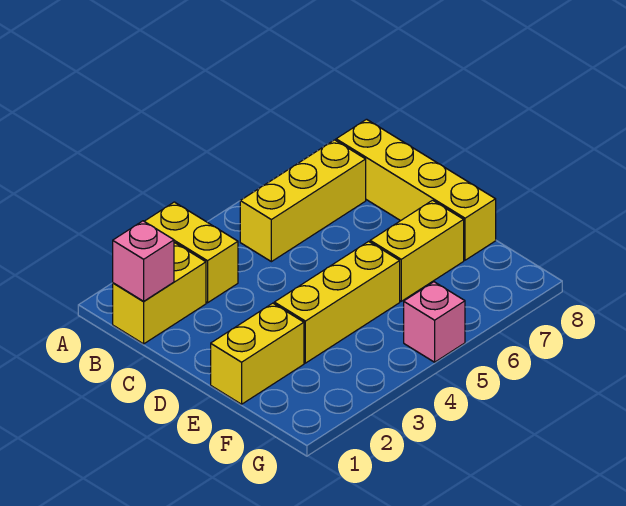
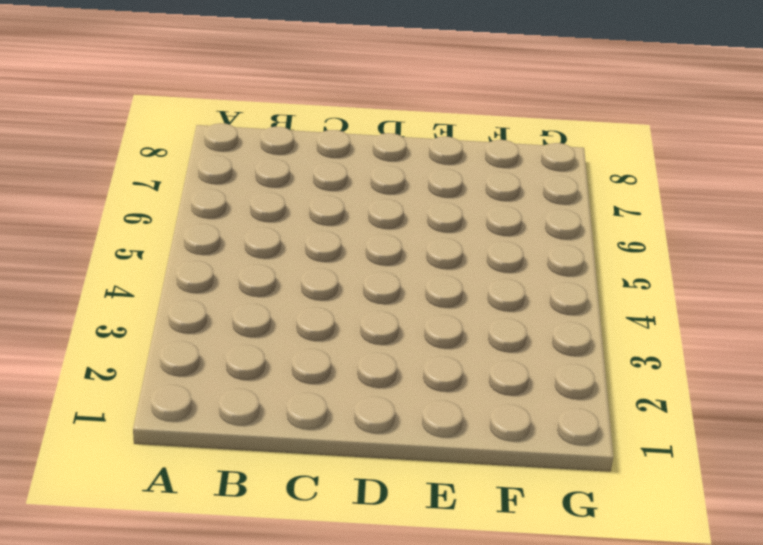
none -> yellow 1x2 brick [144,202,238,303]
none -> yellow 1x2 brick [113,243,206,344]

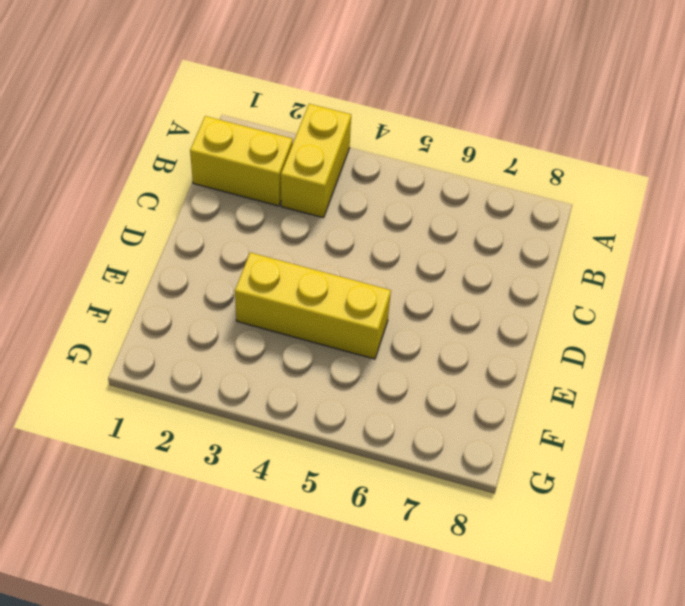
none -> yellow 1x3 brick [240,140,366,262]
none -> yellow 1x4 brick [336,119,496,260]

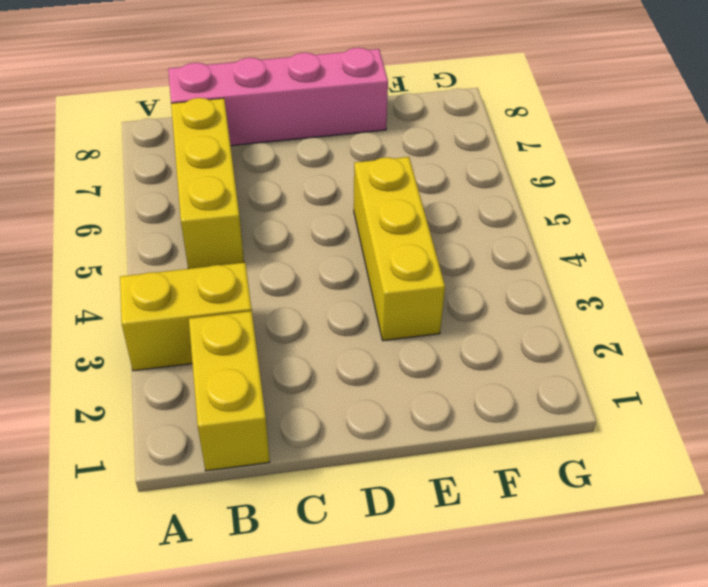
pink 1x4 brick [168,48,388,146] -> yellow 1x4 brick [336,119,496,260]
none -> yellow 1x2 brick [211,303,304,404]
none -> yellow 1x2 brick [370,200,464,301]

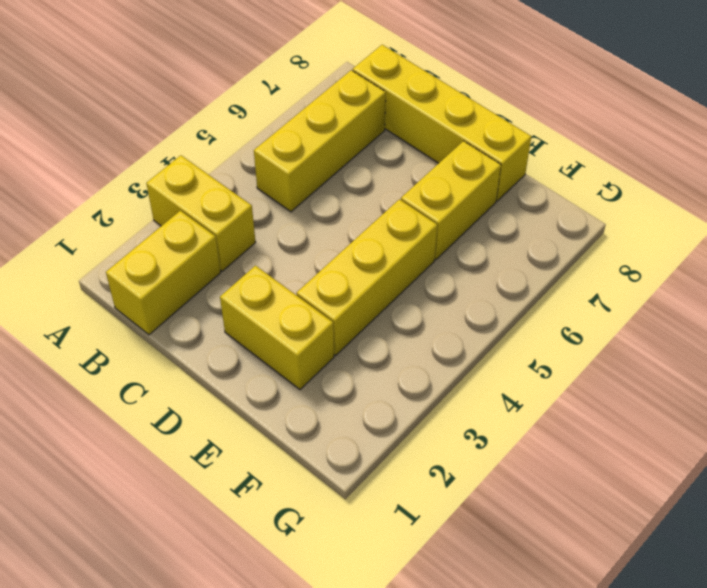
yellow 1x2 brick [220,266,334,390] -> yellow 1x2 brick turned to [211,303,304,404]
none -> pink 1x1 brick [404,282,465,362]
none -> pink 1x1 brick [113,221,174,301]

